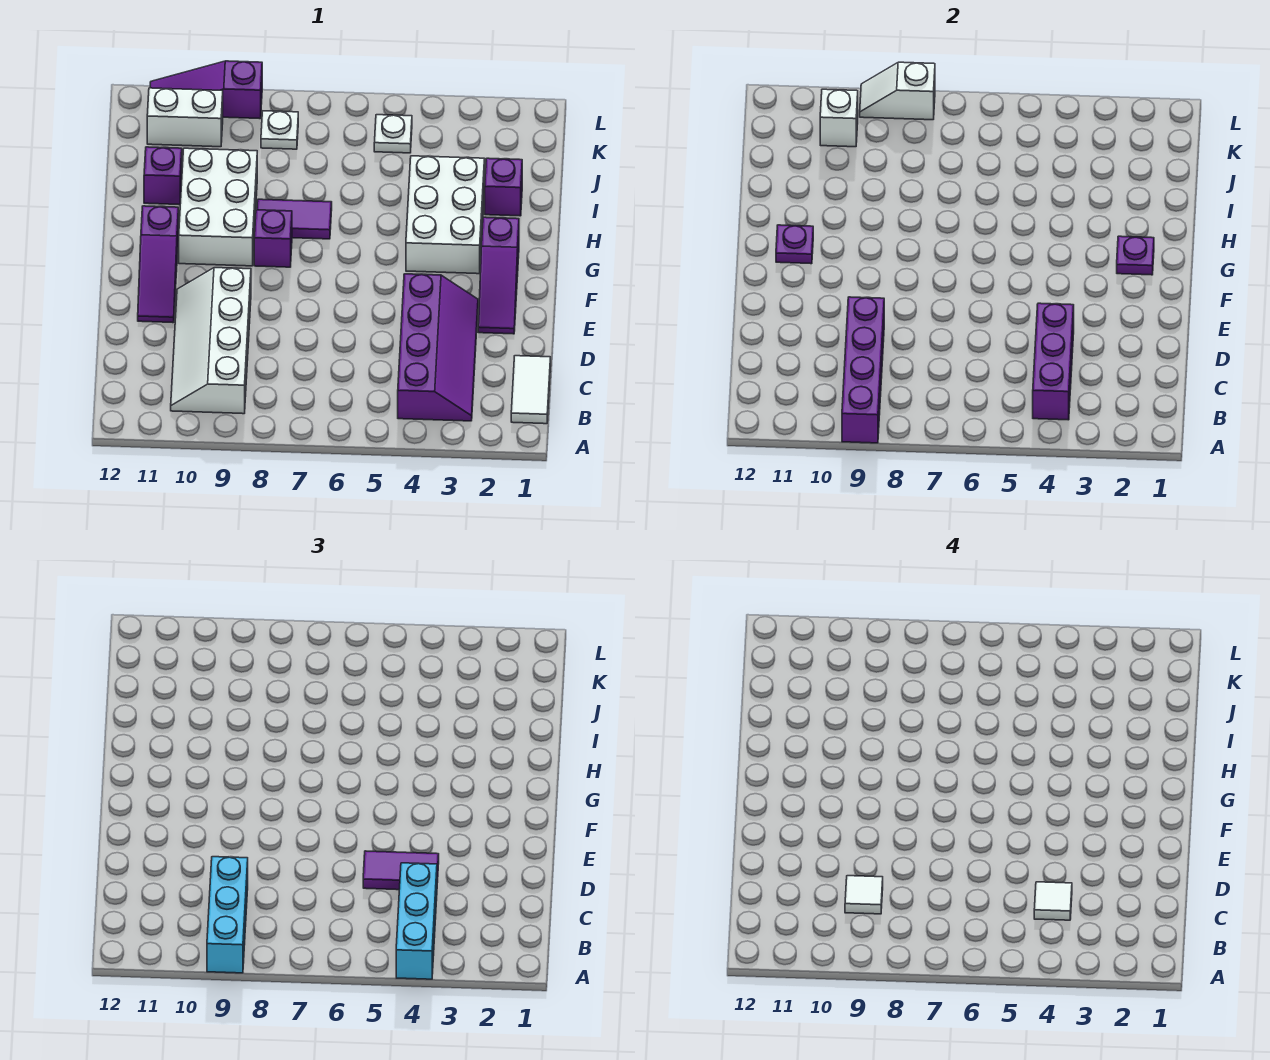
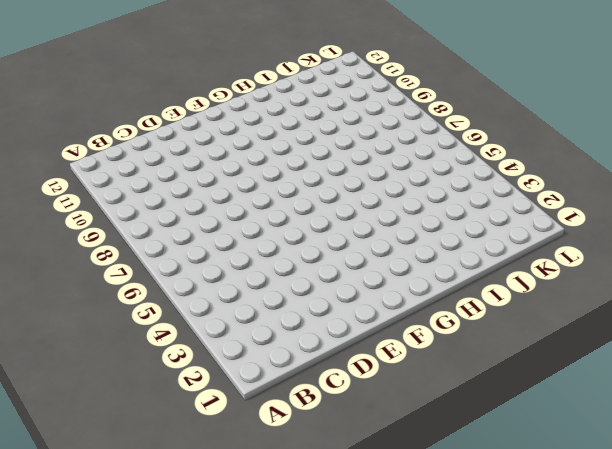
none -> white 1x2 tile [511,356,551,424]
none -> purple 2x4 slope [398,274,478,421]
none -> white 2x4 slope [171,268,251,414]

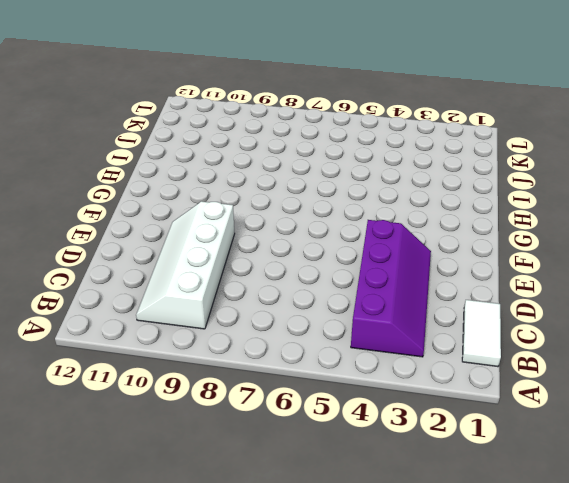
none -> purple 1x3 slope [478,217,519,334]
none -> purple 1x3 slope [138,206,178,323]
none -> white 2x3 brick [406,156,485,274]

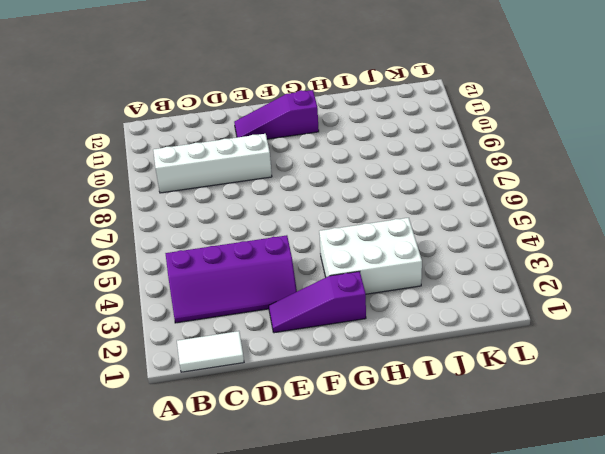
none -> purple 1x1 brick [254,210,292,267]
none -> white 2x3 brick [179,148,257,266]
none -> purple 1x2 tile [257,199,332,239]

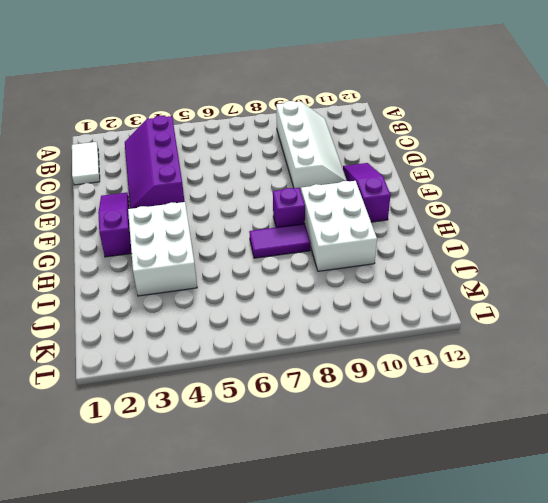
none -> purple 1x1 brick [485,158,522,216]
none -> purple 1x1 brick [144,147,182,205]
none -> white 1x1 plate [374,115,412,153]

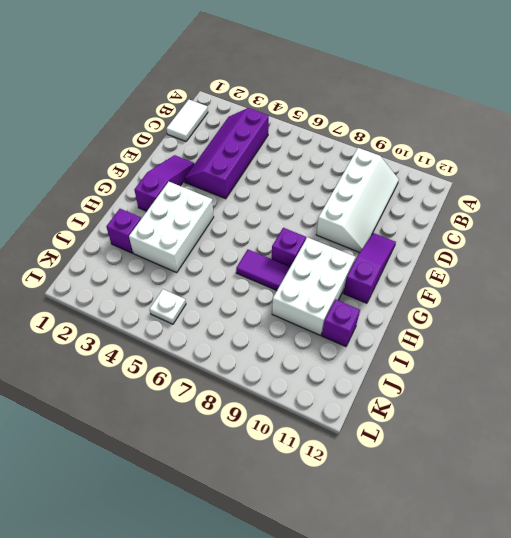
none -> white 1x1 plate [261,111,298,149]
none -> white 1x2 brick [147,88,223,147]
none -> purple 1x3 slope [150,61,262,119]

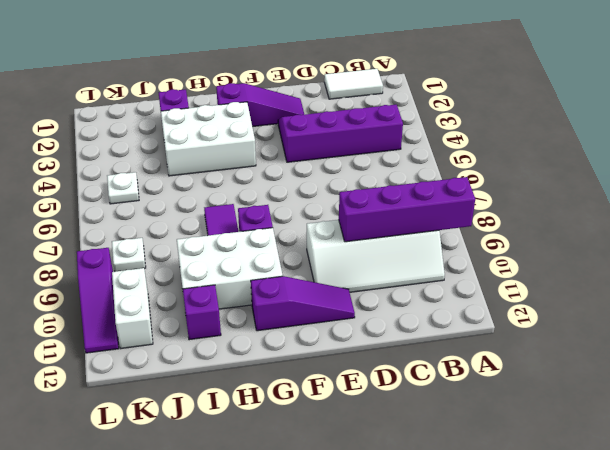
none -> purple 1x3 brick [1033,303,1074,420]
none -> purple 1x1 plate [1117,236,1154,275]
none -> purple 1x1 plate [776,225,813,264]

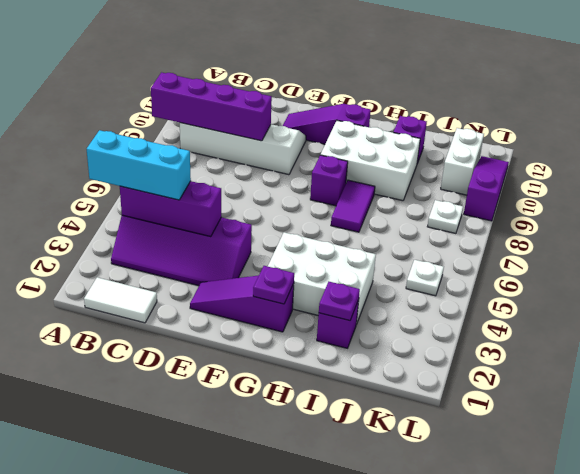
purple 1x1 plate [319,282,360,321] -> purple 1x1 plate moved to [776,225,813,264]
none -> white 1x1 brick [820,89,858,147]
none -> white 1x2 slope [860,62,935,120]
none -> cyan 1x3 brick [207,857,248,973]

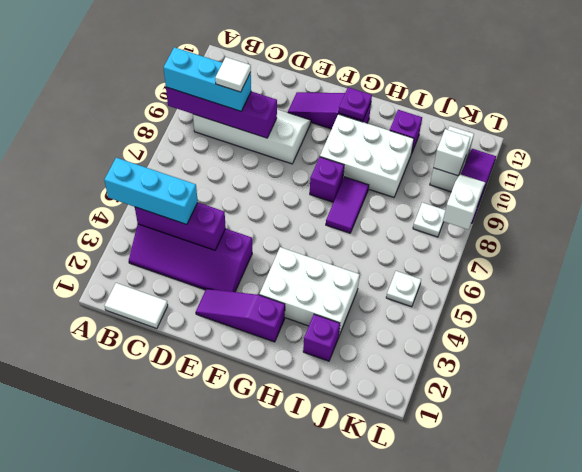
none -> purple 1x1 plate [1117,236,1154,275]
none -> purple 1x2 tile [363,851,439,890]
none -> white 1x1 tile [1034,882,1072,920]

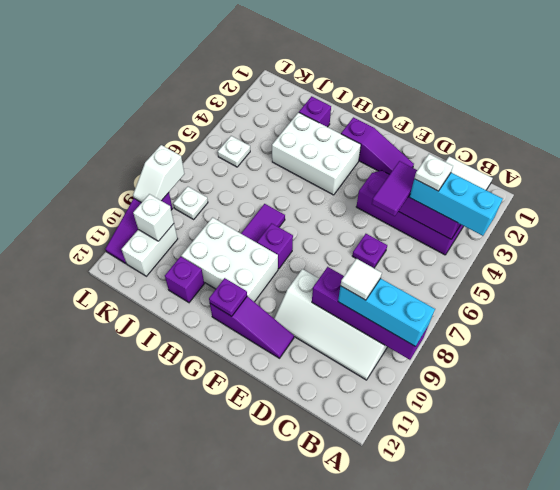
white 1x1 plate [414,154,453,191] -> white 1x1 tile [1034,882,1072,920]
purple 1x1 plate [352,234,387,268] -> purple 1x1 plate moved to [1117,236,1154,275]

